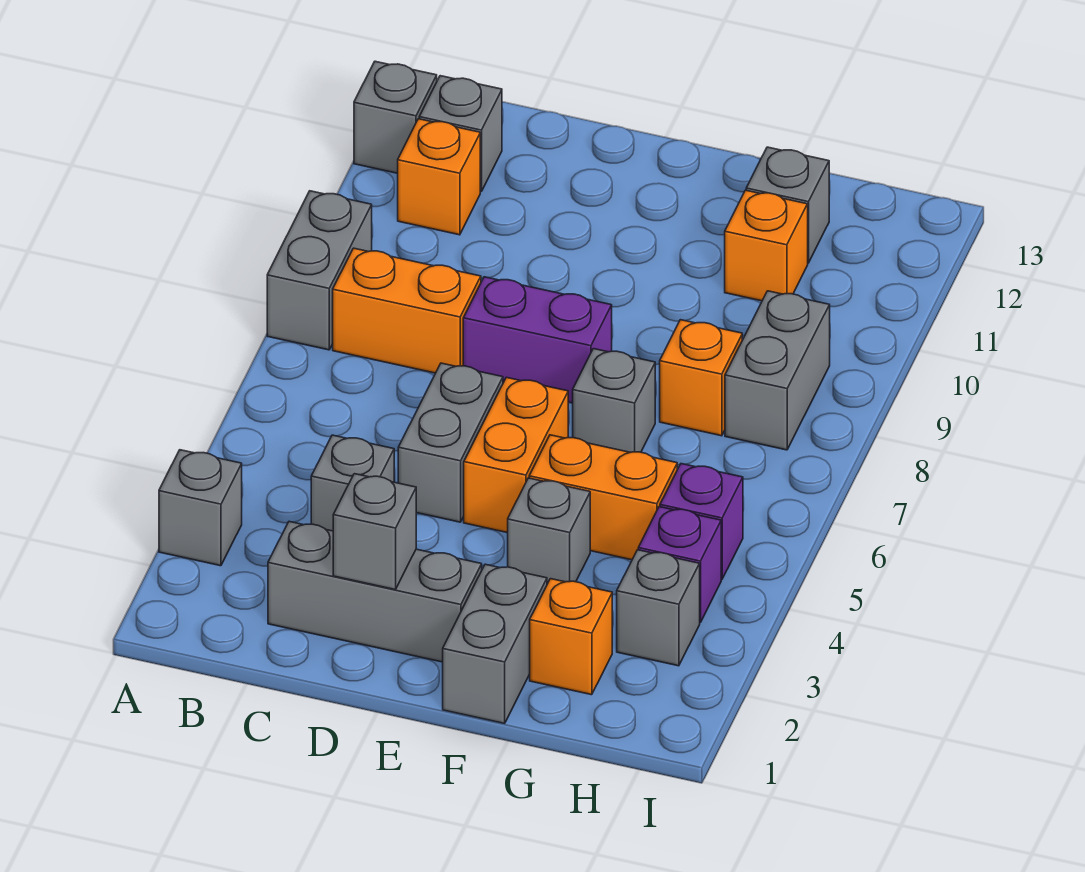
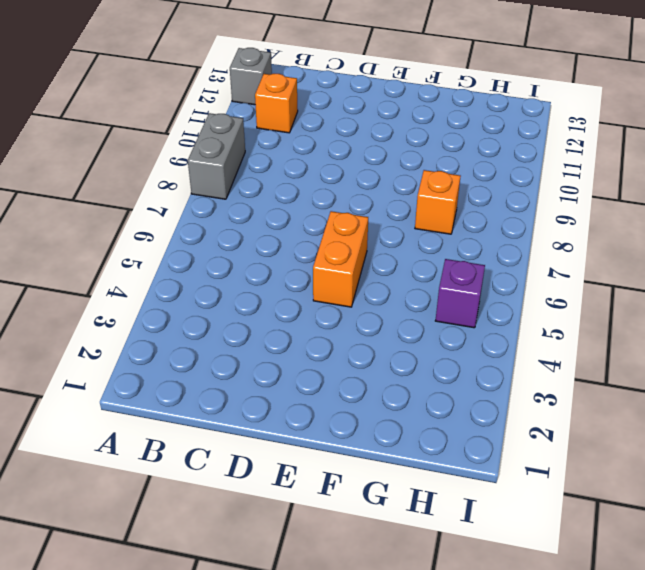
none -> grey 1x1 brick [159,450,242,566]
none -> orange 1x2 brick [333,248,481,373]
none -> grey 1x1 brick [419,76,502,192]

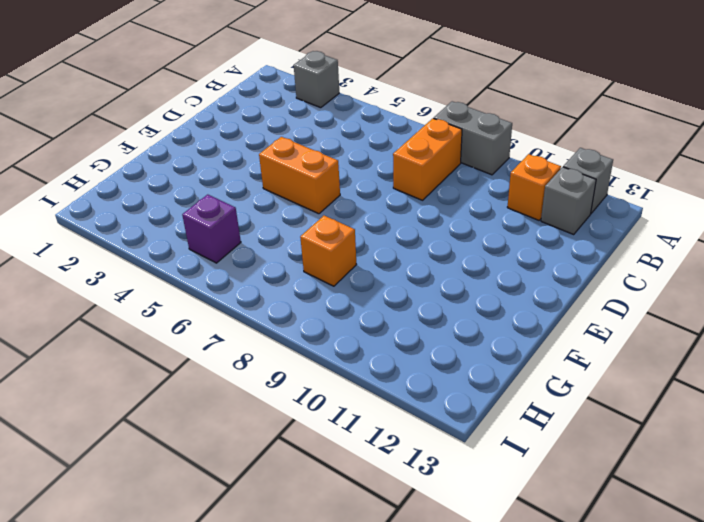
none -> grey 1x3 brick [268,522,482,662]
none -> grey 1x1 brick [311,435,394,531]
none -> grey 1x2 brick [398,363,503,522]

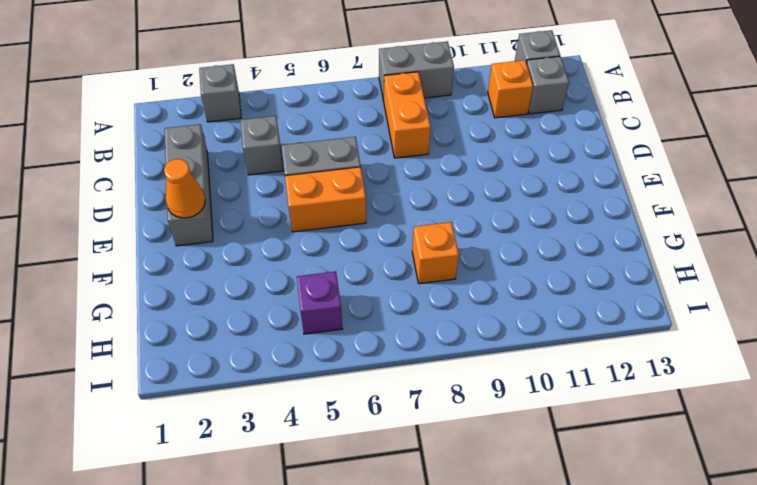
orange 1x1 cone [164,159,205,218] -> none
none -> purple 1x2 brick [463,277,612,403]
none -> grey 1x2 brick [443,564,547,723]
none -> grey 1x1 brick [508,478,590,584]

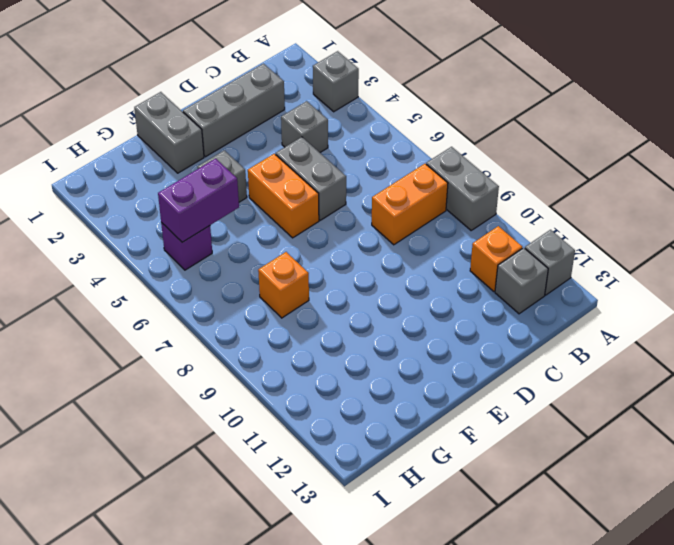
purple 1x2 brick [158,159,239,242] -> purple 1x2 brick moved to [463,277,612,403]
none -> orange 1x2 brick [529,435,677,560]
none -> grey 1x1 brick [573,349,655,452]
none -> orange 1x1 brick [530,579,612,695]

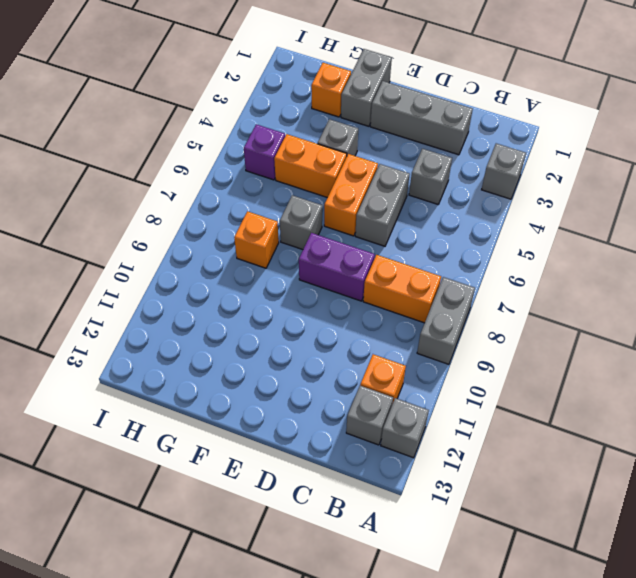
none -> orange 1x1 brick [725,190,808,301]
none -> grey 1x1 brick [746,147,829,263]
none -> grey 1x1 brick [617,550,700,666]

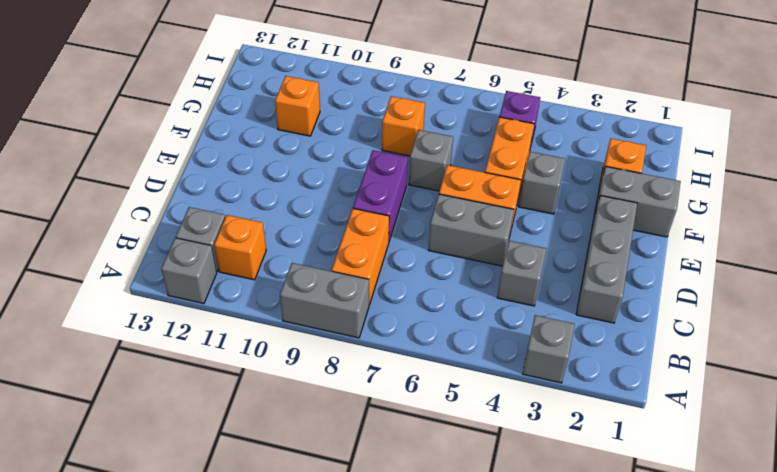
none -> grey 1x1 brick [746,147,829,263]
none -> grey 1x1 brick [617,550,700,666]
none -> purple 1x1 brick [638,507,721,623]

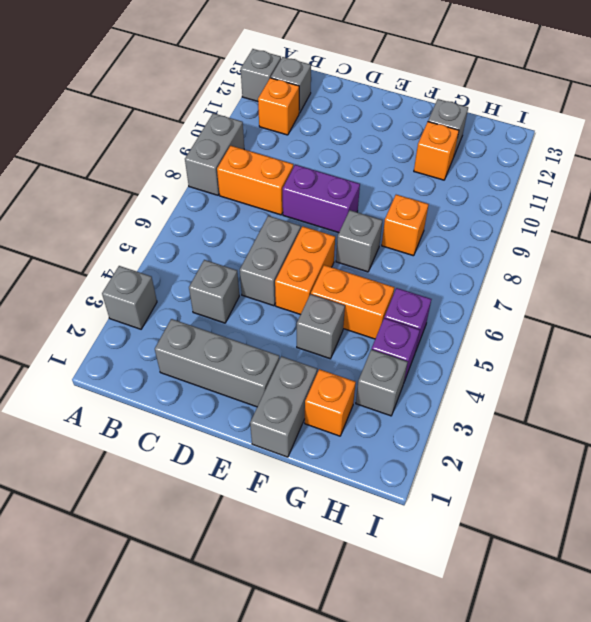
none -> grey 1x2 brick [725,291,830,450]
none -> grey 1x1 brick [333,474,416,590]

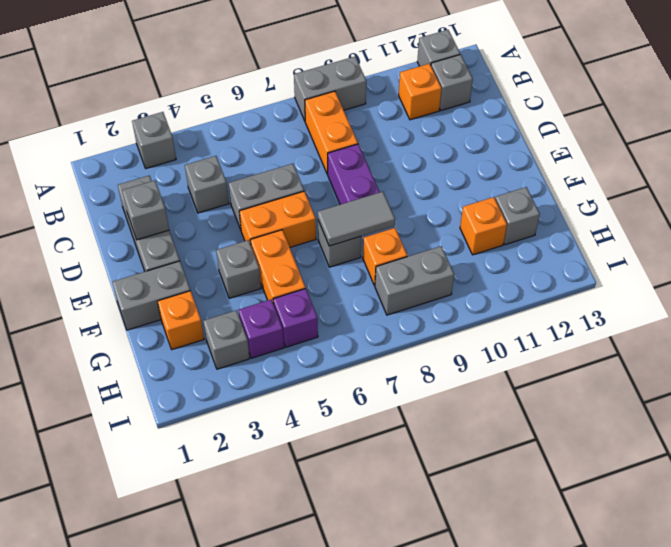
grey 1x2 tile [318,192,395,246] -> none

